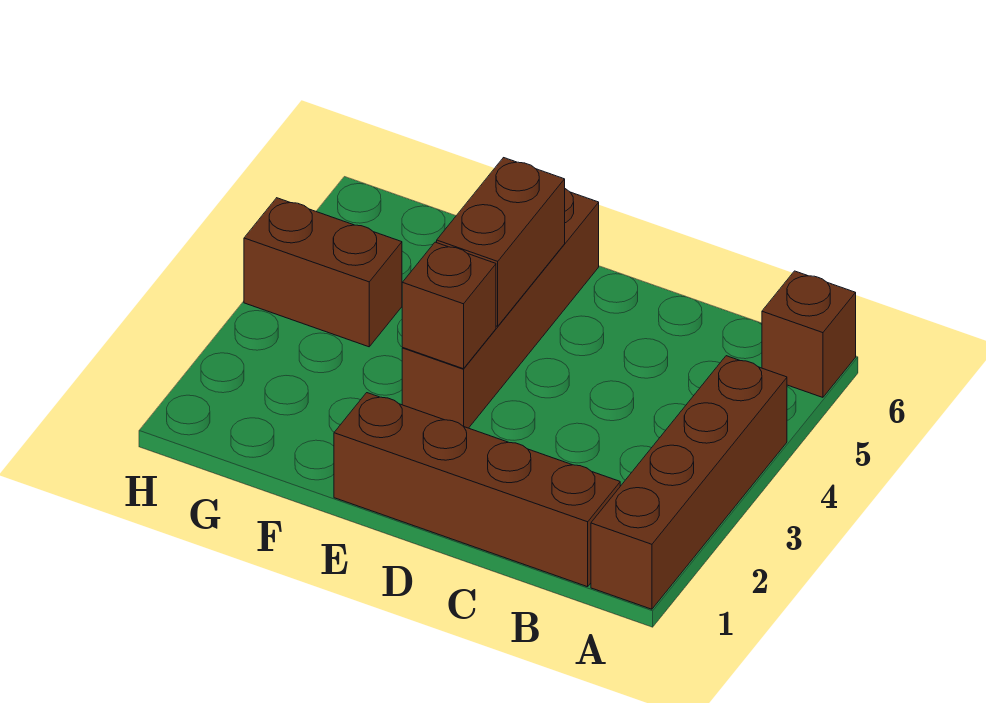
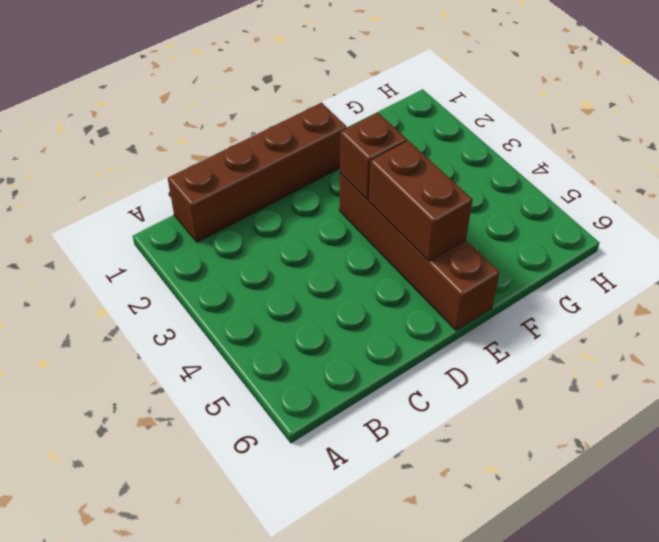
none -> brown 1x4 brick [591,356,787,609]
none -> brown 1x1 brick [762,271,856,397]

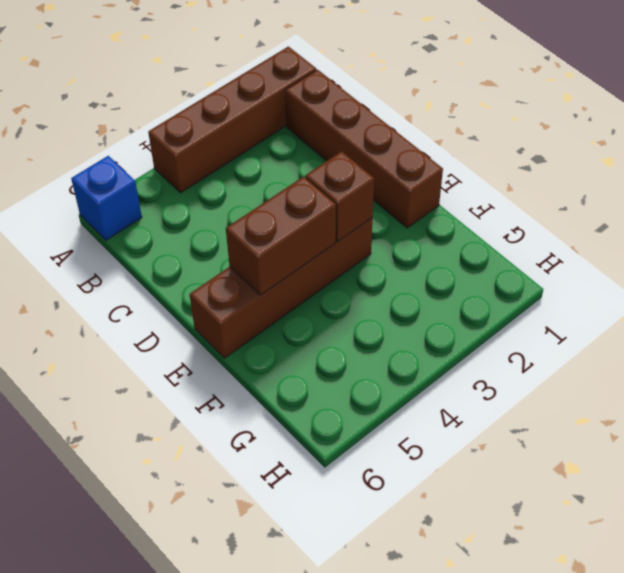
blue 1x1 brick [71,156,142,240] -> brown 1x1 brick [762,271,856,397]
none -> brown 1x2 brick [244,198,402,347]

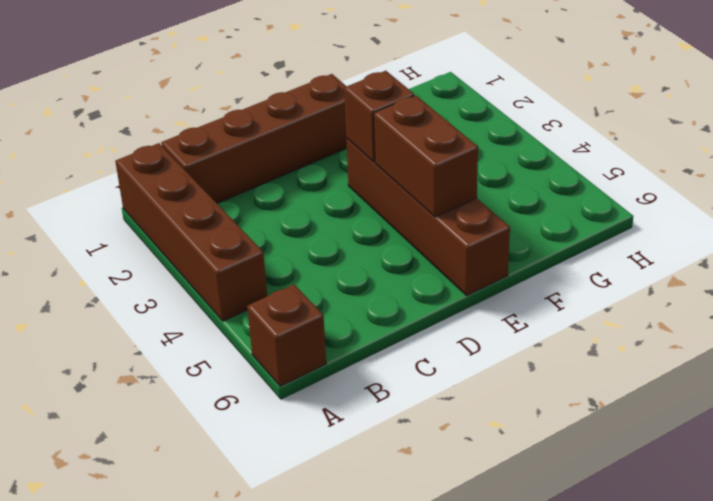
none -> brown 1x2 brick [244,198,402,347]

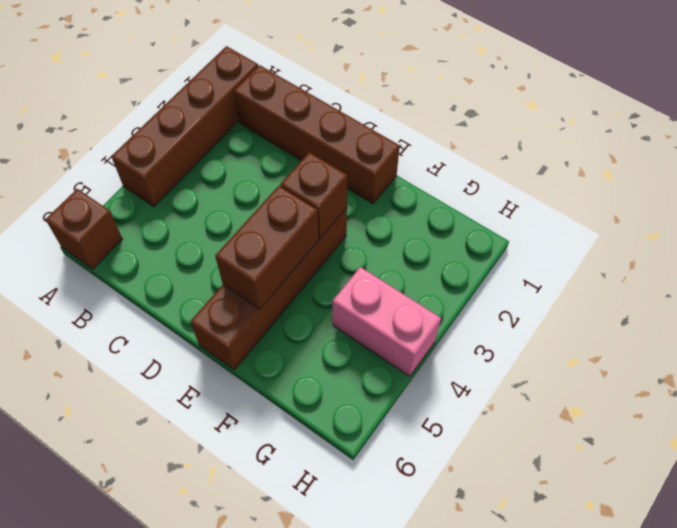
pink 1x2 brick [333,267,441,376] -> brown 1x2 brick [244,198,402,347]

